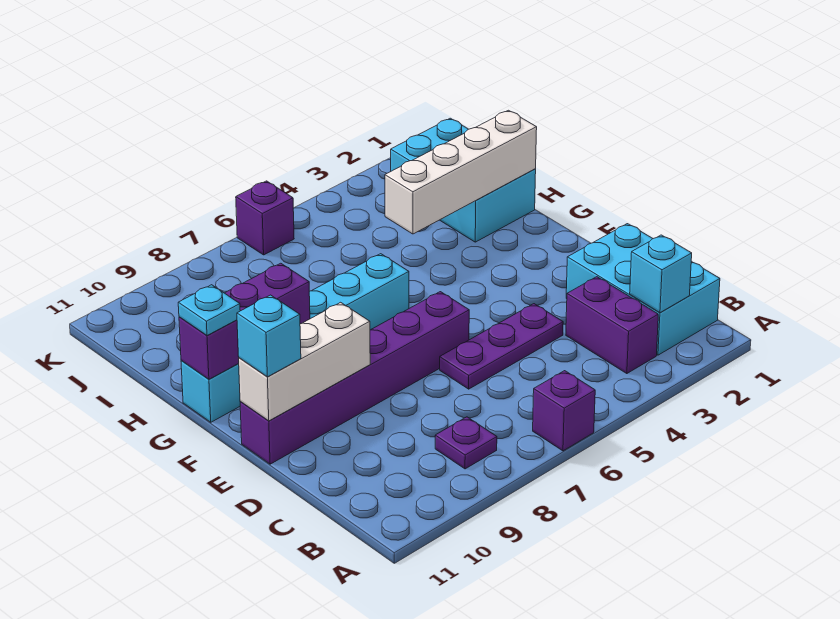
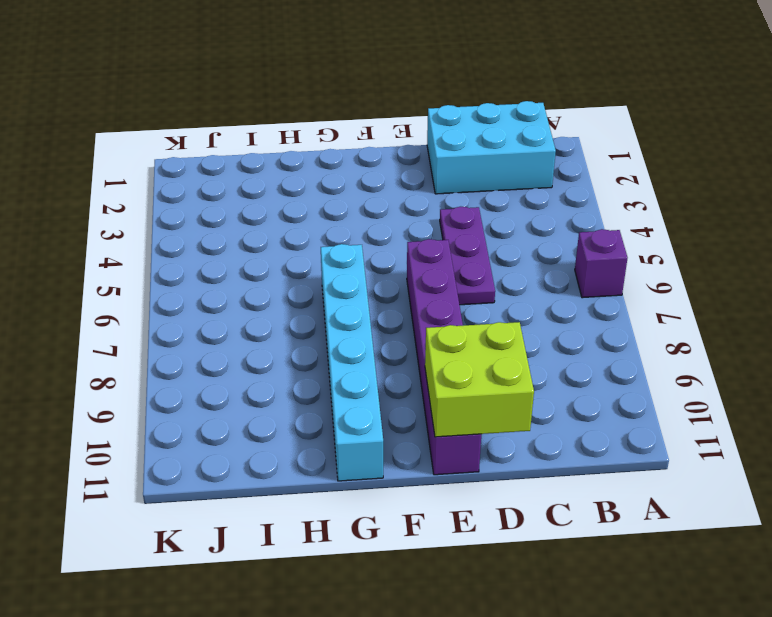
lime 2x2 brick [425,322,534,437] -> white 1x3 brick [239,302,370,421]
none -> purple 1x2 brick [566,277,658,374]
none -> purple 1x1 plate [435,417,497,469]
none -> cyan 2x3 brick [391,118,536,242]

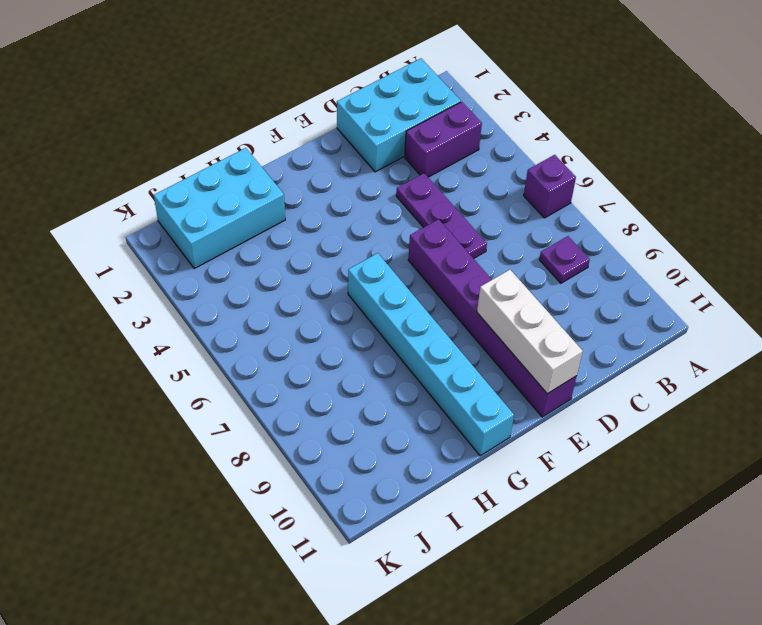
none -> purple 1x1 brick [236,181,294,255]
none -> cyan 1x1 brick [630,235,692,313]
none -> purple 1x3 brick [179,263,310,379]

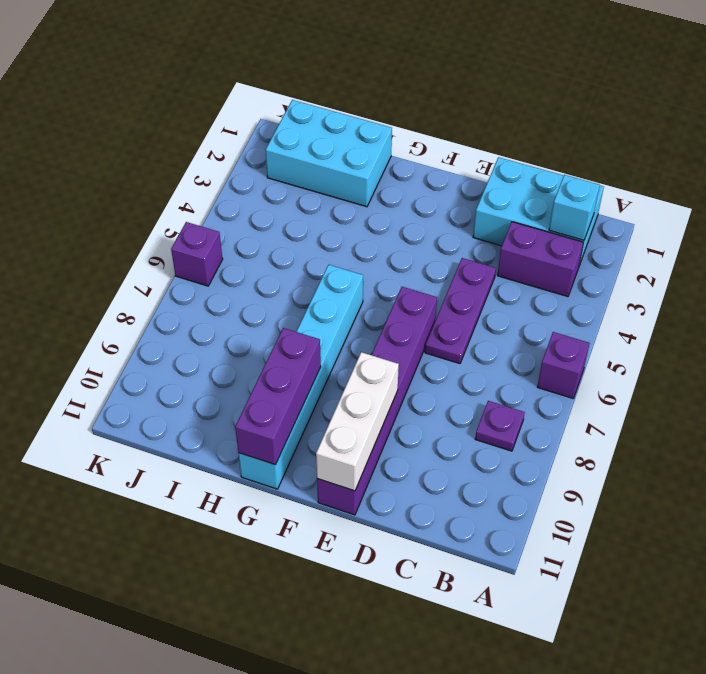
none -> white 1x4 brick [385,110,537,234]
none -> cyan 1x1 brick [237,295,301,377]
none -> cyan 1x1 plate [178,285,240,335]

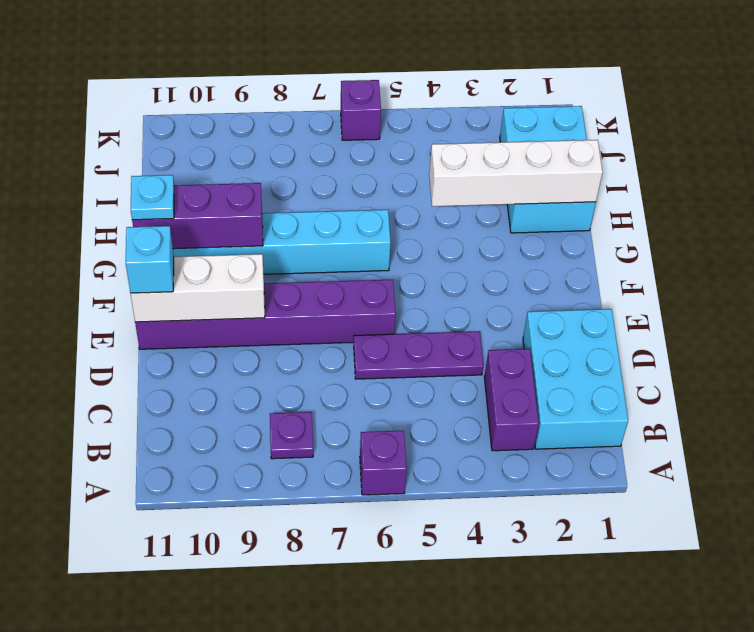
none -> cyan 1x1 brick [630,235,692,313]

